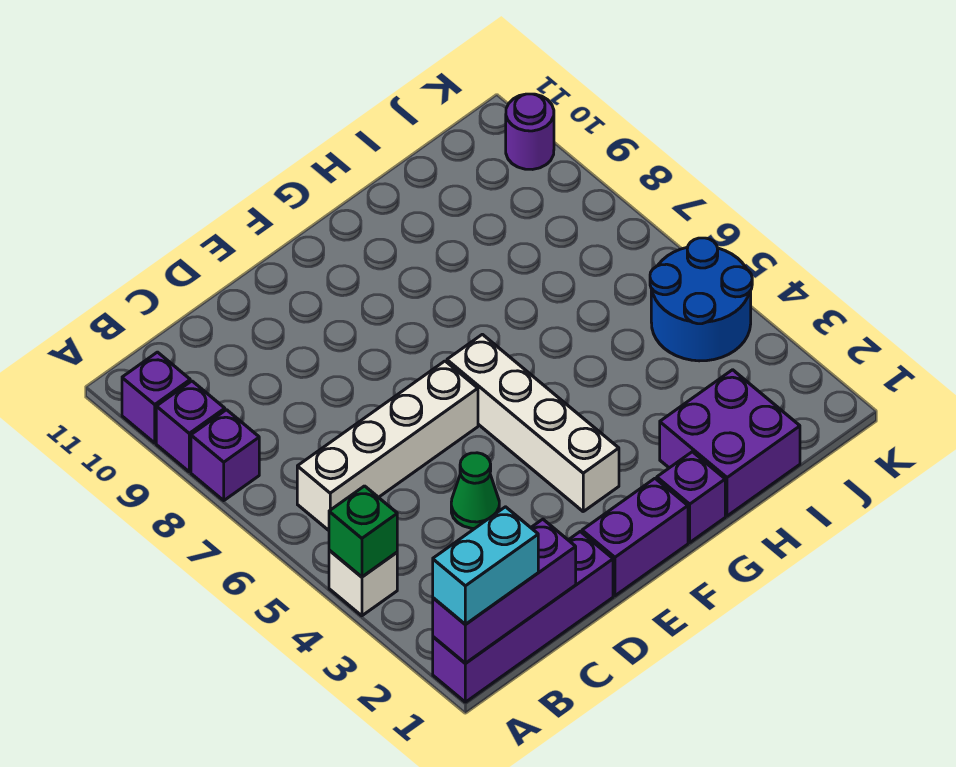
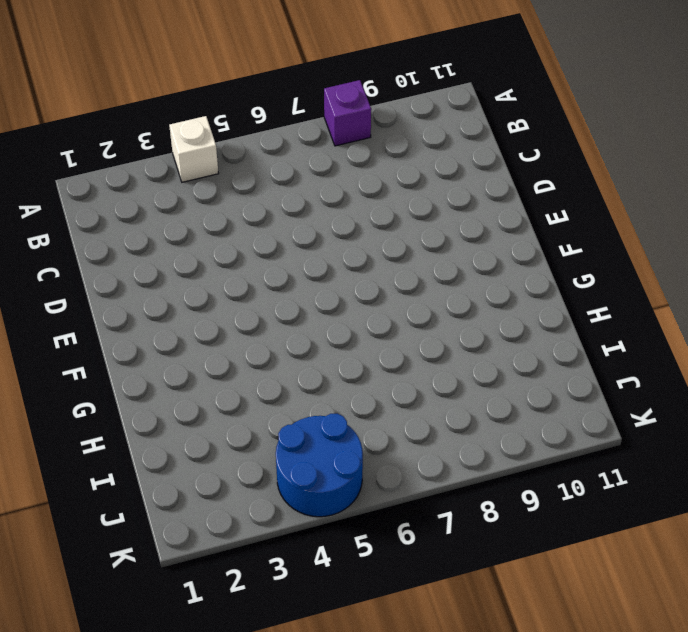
none -> purple 1x4 brick [433,532,613,702]
none -> purple 1x1 brick [156,381,225,472]
none -> purple 1x1 brick [122,352,190,443]

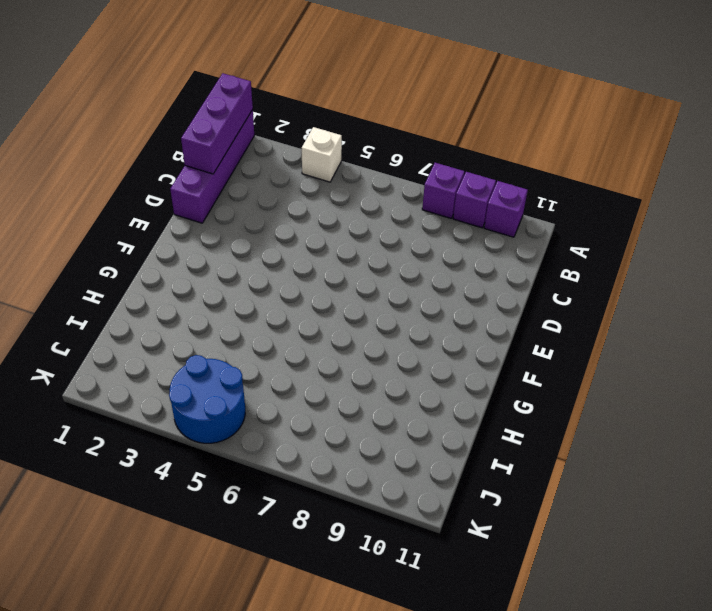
none -> white 1x4 brick [297,361,478,530]
none -> green 1x1 cone [451,453,499,528]
none -> purple 1x2 brick [582,479,688,596]

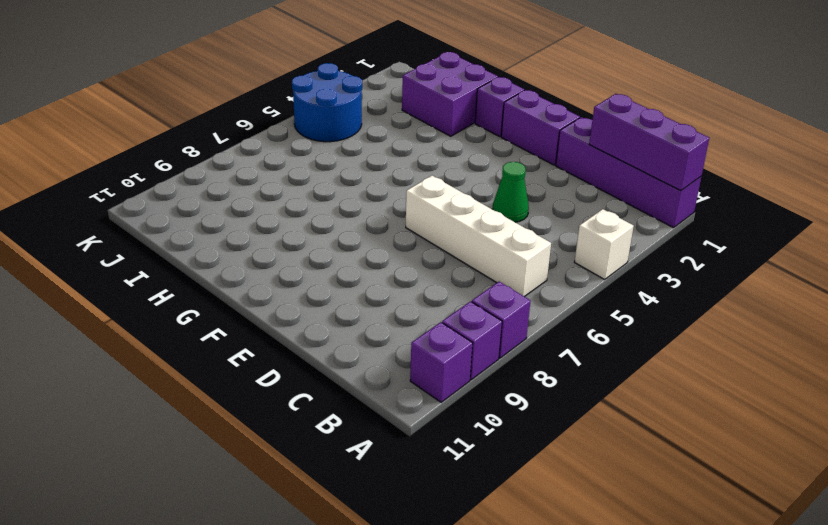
none -> white 1x4 brick [447,334,619,511]
none -> purple 1x1 round brick [506,94,554,169]
none -> green 1x1 brick [329,486,397,577]

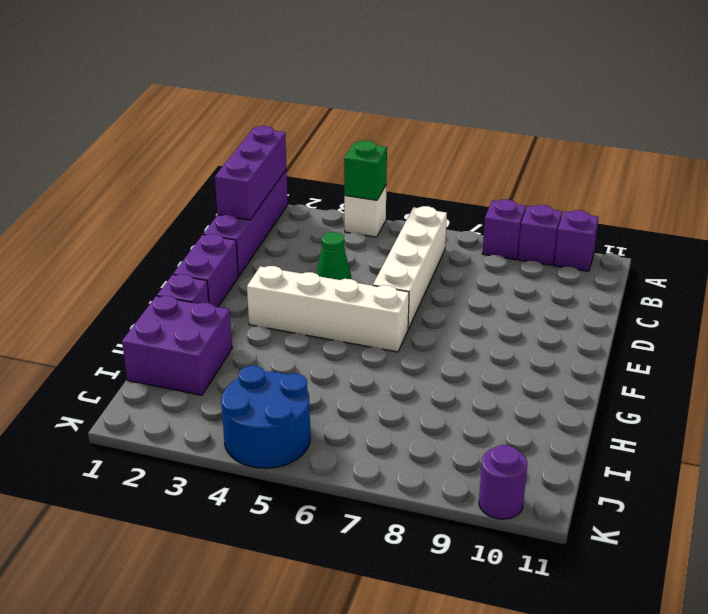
none -> cyan 1x2 brick [433,507,538,624]

